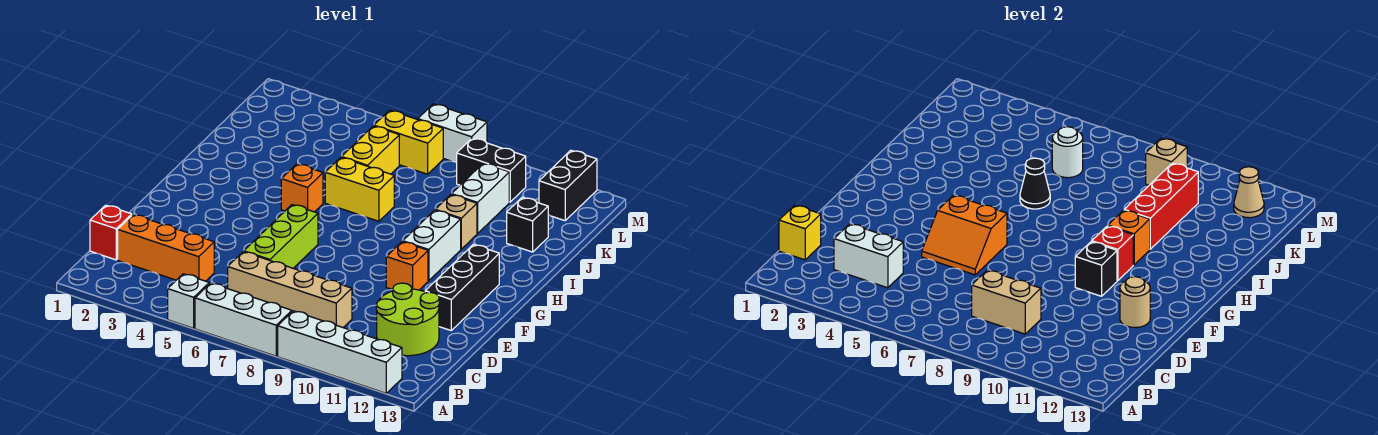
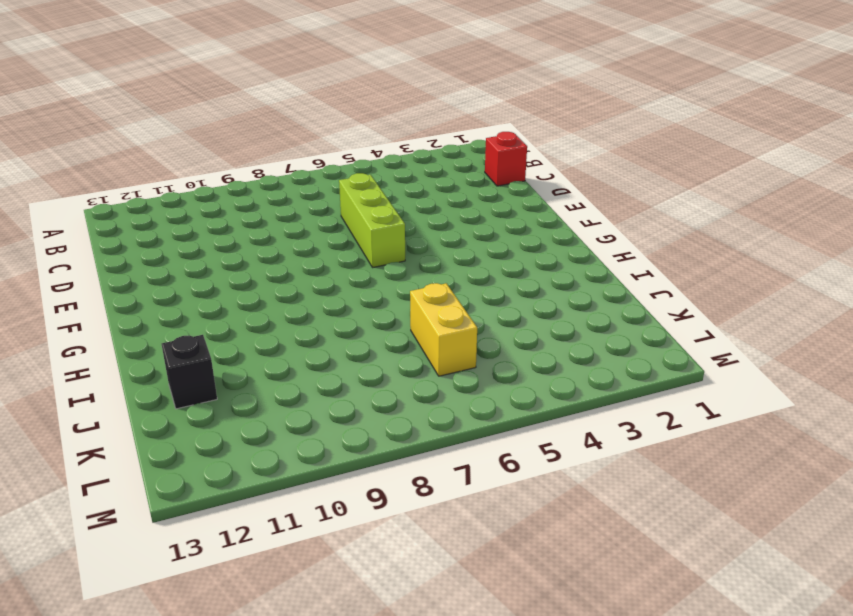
none -> white 1x1 brick [168,274,209,328]
none -> white 1x3 brick [195,283,292,356]
none -> white 1x4 brick [278,311,402,393]
none -> orange 1x3 brick [118,215,214,281]

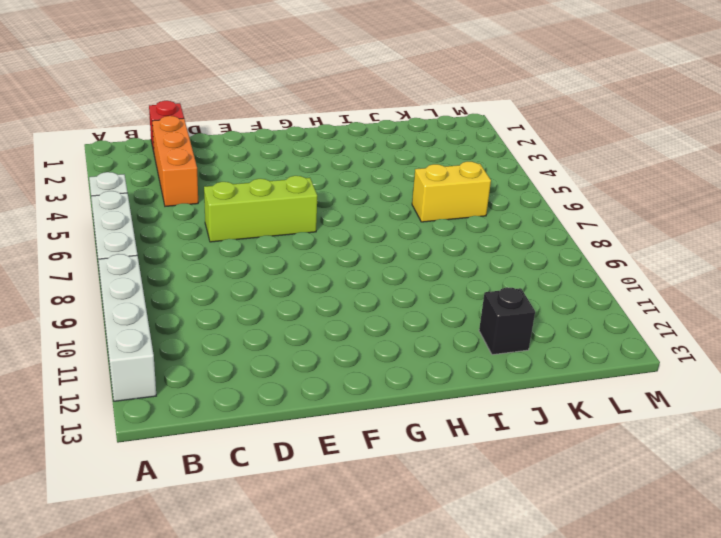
none -> tan 1x4 brick [228,252,352,327]
none -> lime 2x2 round brick [376,283,439,356]
none -> black 1x3 brick [425,244,499,330]
none -> orange 1x1 brick [386,242,428,290]

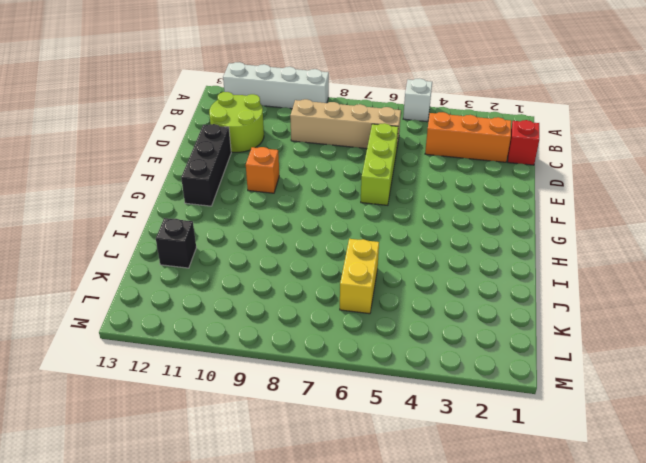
none -> white 1x3 brick [195,283,292,356]
none -> white 1x2 brick [403,210,461,281]
none -> orange 1x1 brick [281,164,323,212]
none -> yellow 1x2 brick [325,157,394,221]

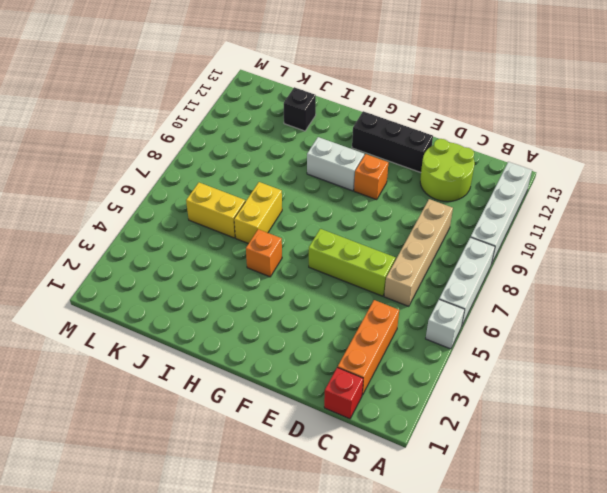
none -> tan 1x1 brick [435,195,477,249]
none -> white 1x2 brick [452,163,509,233]
none -> yellow 1x2 brick [374,110,443,174]
none -> black 1x2 brick [457,138,526,202]

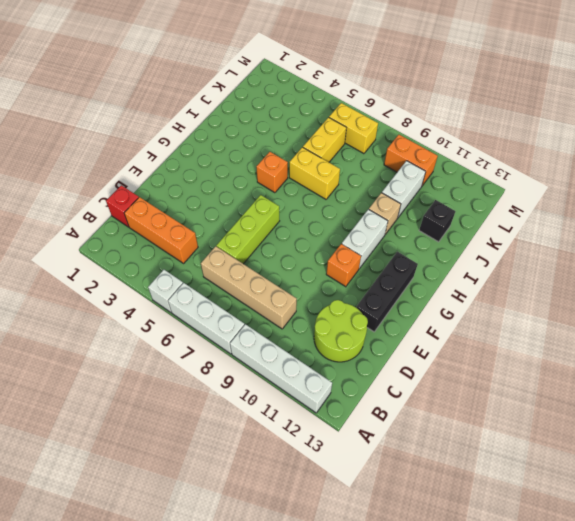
orange 1x2 brick [384,135,438,186] -> black 1x2 brick [457,138,526,202]
none -> black 1x2 brick [539,150,597,221]
none -> white 1x2 brick [418,104,487,163]
none -> yellow 1x1 brick [779,205,821,260]
none -> white 1x2 brick [834,224,903,288]

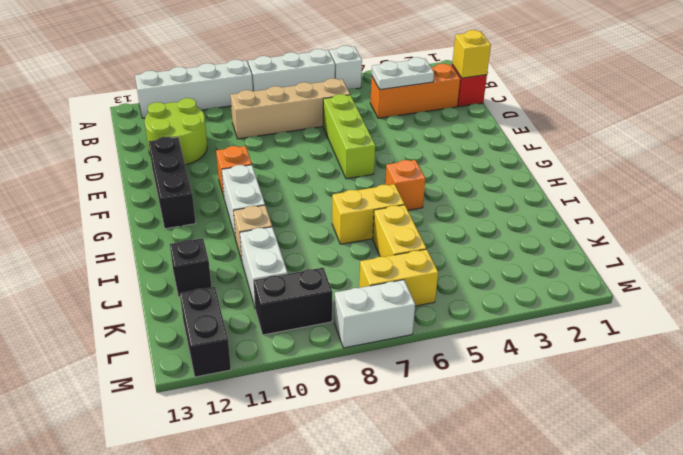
white 1x2 plate [372,57,434,90] -> white 1x2 brick [834,224,903,288]
none -> tan 1x2 brick [972,270,1041,334]
none -> orange 2x2 slope [922,195,1007,275]
none -> tan 1x1 round brick [1120,277,1150,328]
none -> black 1x1 brick [1075,242,1117,296]

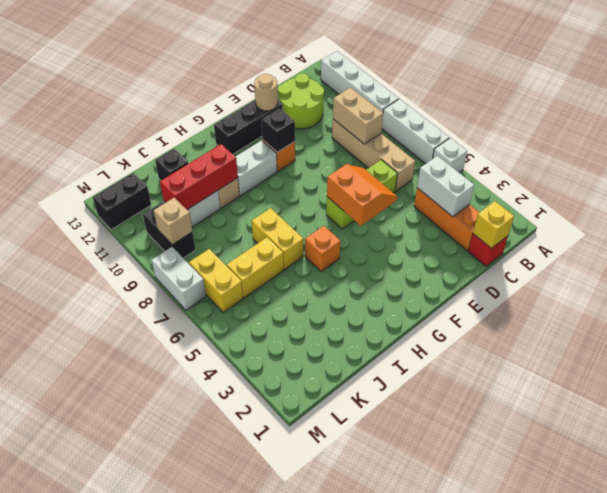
none -> red 1x1 brick [1092,226,1133,281]
none -> orange 1x1 brick [1108,210,1150,265]
none -> black 1x1 cone [1020,158,1050,209]
none -> white 1x1 round brick [1052,127,1083,178]

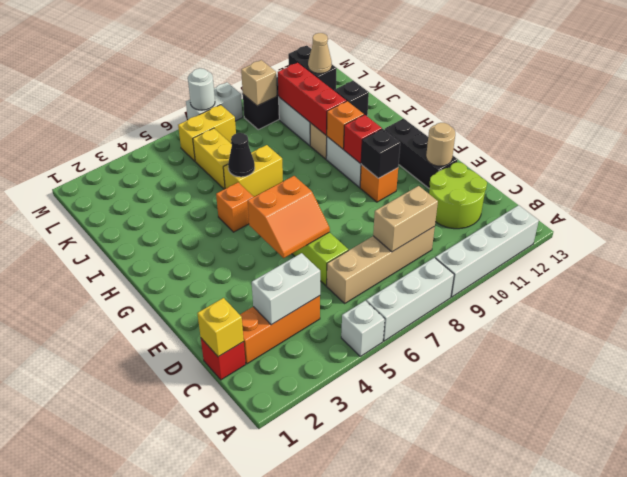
white 1x1 round brick [188,68,215,110] -> white 1x1 round brick moved to [1052,127,1083,178]

